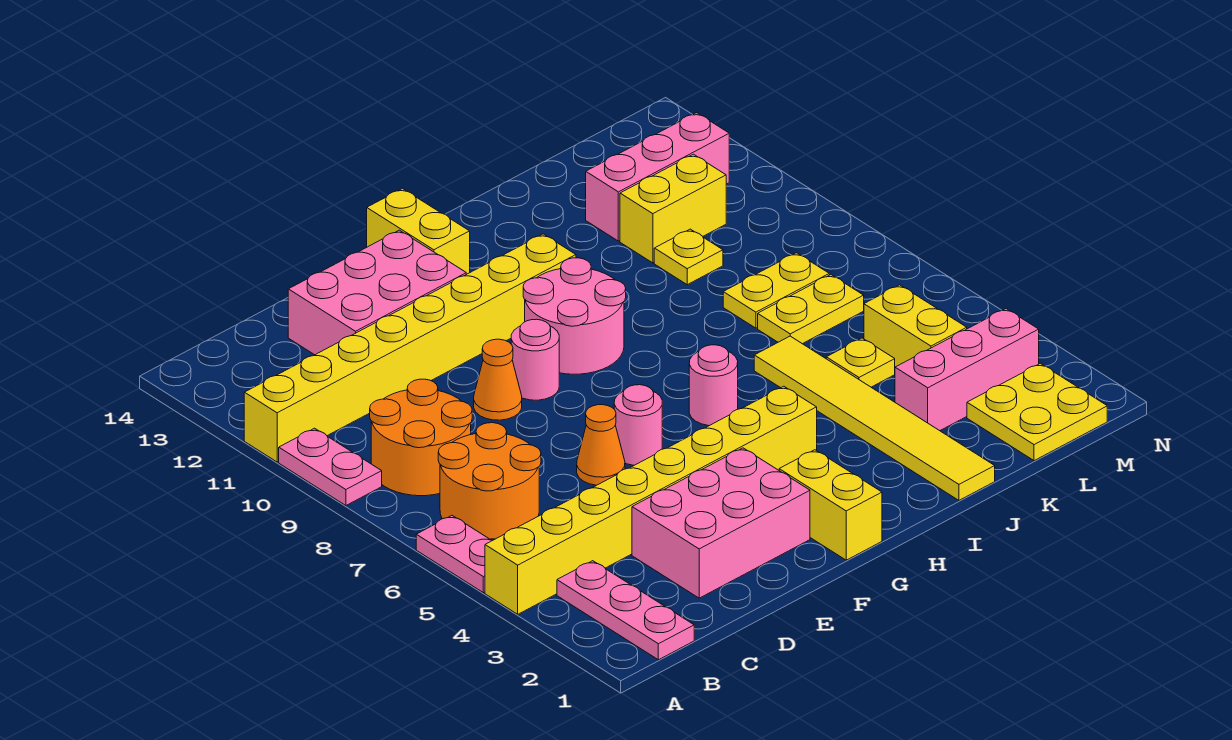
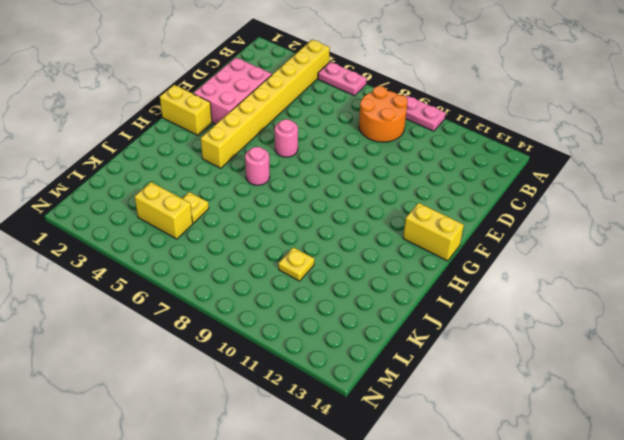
none -> yellow 1x8 brick [244,234,576,462]
none -> pink 1x3 plate [557,561,694,660]
none -> orange 2x2 round brick [438,423,541,539]

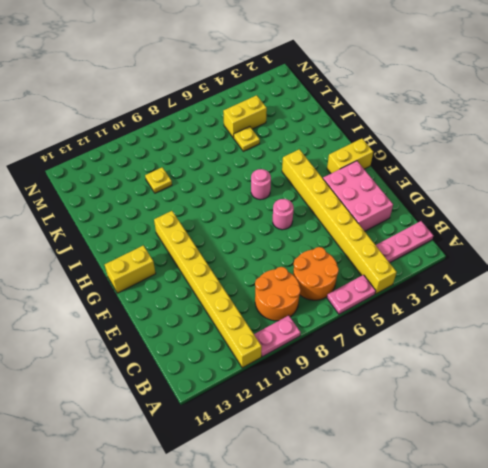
none -> pink 2x3 brick [288,230,466,355]
none -> orange 1x1 cone [577,405,625,485]
none -> orange 1x1 cone [474,339,522,420]

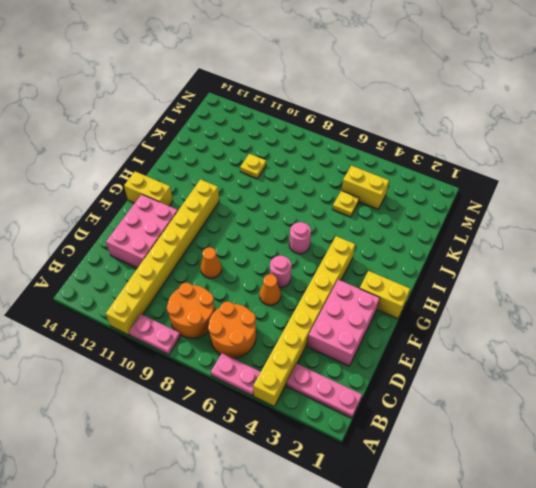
none -> pink 1x1 round brick [511,319,559,400]
none -> pink 2x2 round brick [523,258,626,374]
none -> yellow 1x6 tile [754,336,995,500]

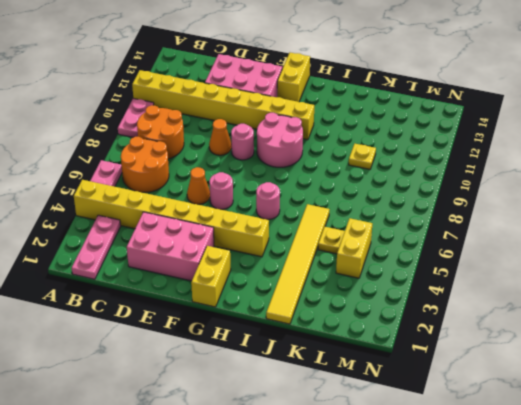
none -> pink 1x3 brick [895,309,1039,431]
none -> yellow 1x2 plate [758,275,864,344]
none -> yellow 1x2 plate [723,253,829,328]

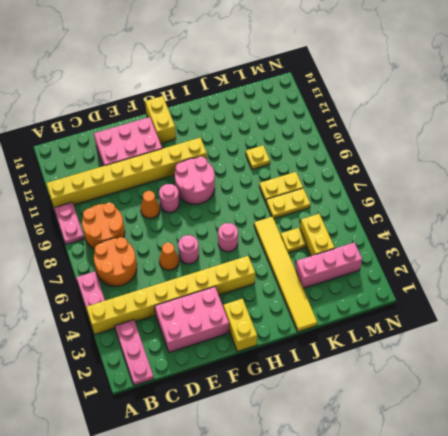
none -> yellow 1x2 brick [620,154,726,263]
none -> pink 1x3 brick [586,113,729,241]
none -> yellow 2x2 plate [967,363,1107,461]

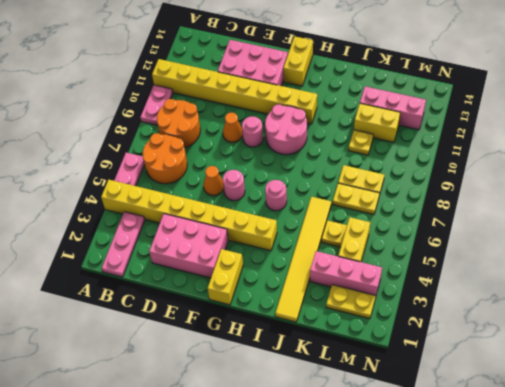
yellow 1x2 plate [326,285,376,319] -> yellow 2x2 plate [967,363,1107,461]

